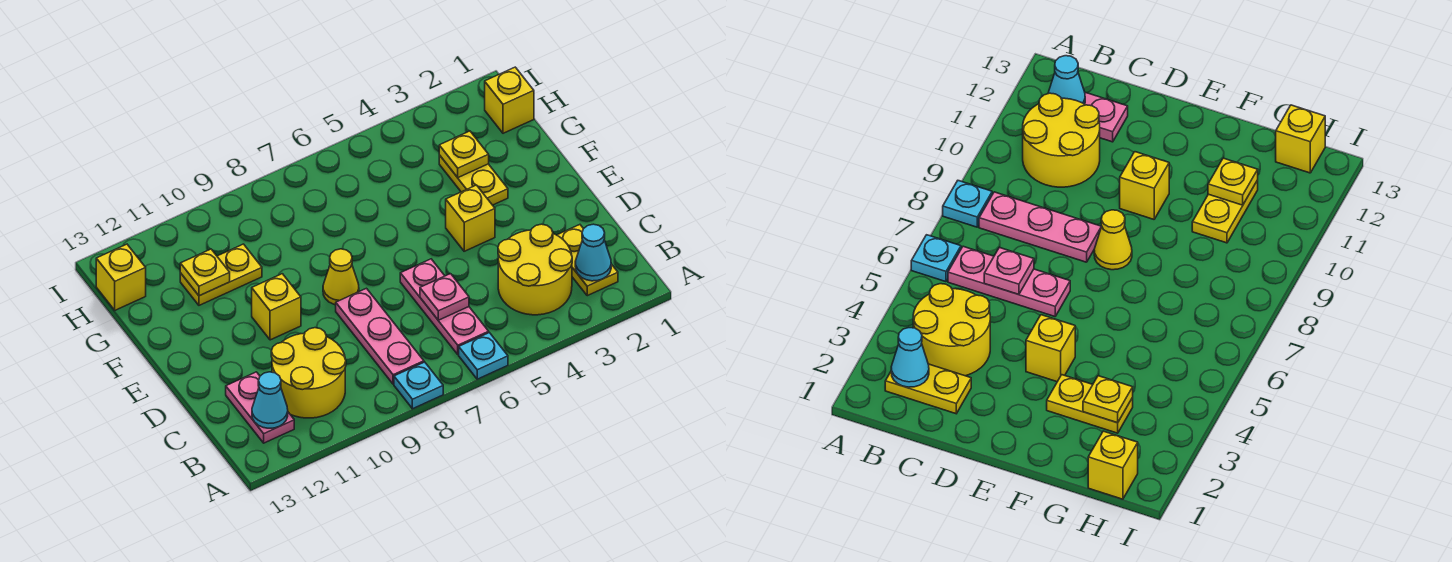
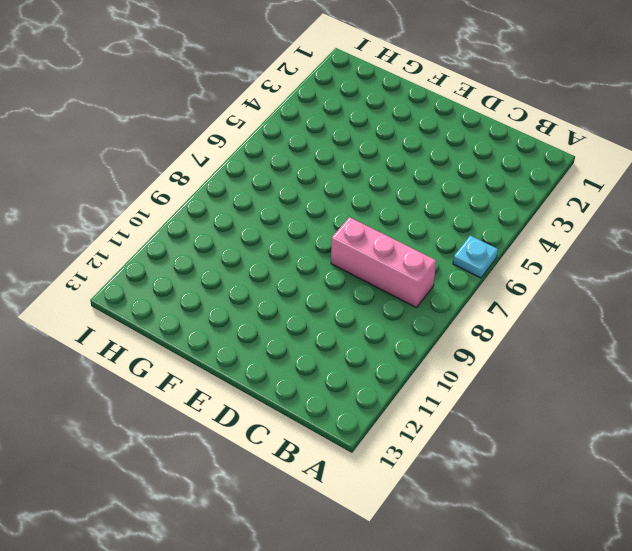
pink 1x3 brick [331,217,436,308] -> pink 1x3 plate [336,288,424,384]
none -> cyan 1x1 plate [394,362,443,409]
none -> yellow 1x2 plate [557,225,618,296]
none -> yellow 2x2 round brick [498,224,572,315]

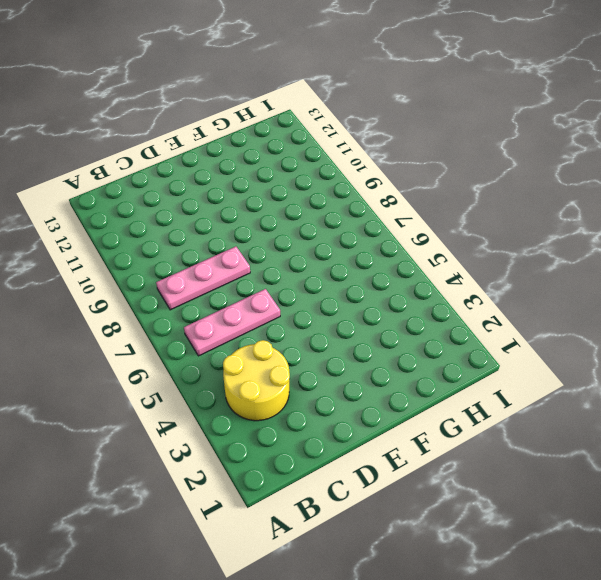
none -> cyan 1x1 plate [459,333,508,379]
none -> cyan 1x1 plate [394,362,443,409]
none -> yellow 1x2 plate [557,225,618,296]

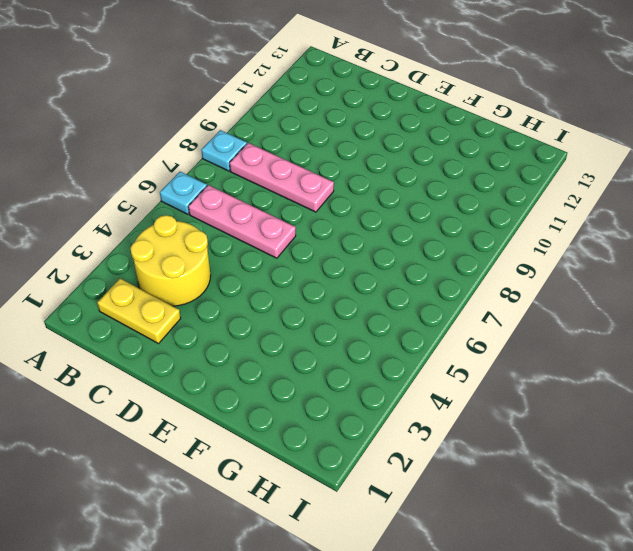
none -> yellow 2x2 round brick [271,328,346,418]
none -> pink 1x2 plate [226,372,294,443]
none -> yellow 1x1 brick [446,185,495,251]

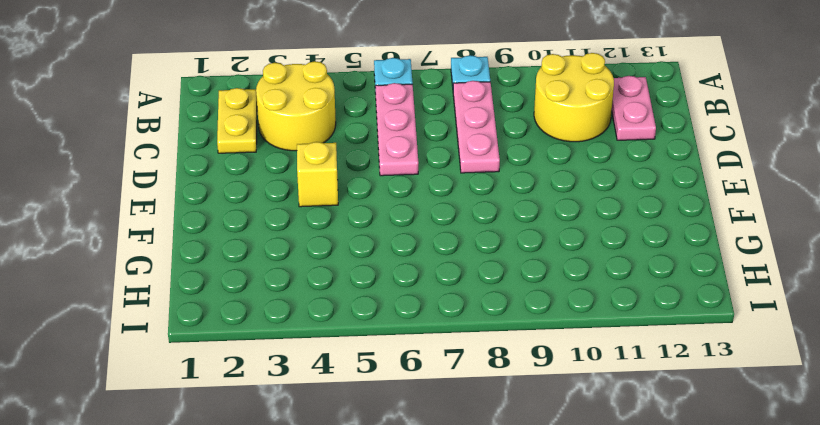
none -> yellow 1x1 cone [323,249,359,305]
none -> yellow 1x1 brick [252,274,301,340]
none -> yellow 1x2 plate [439,155,508,205]

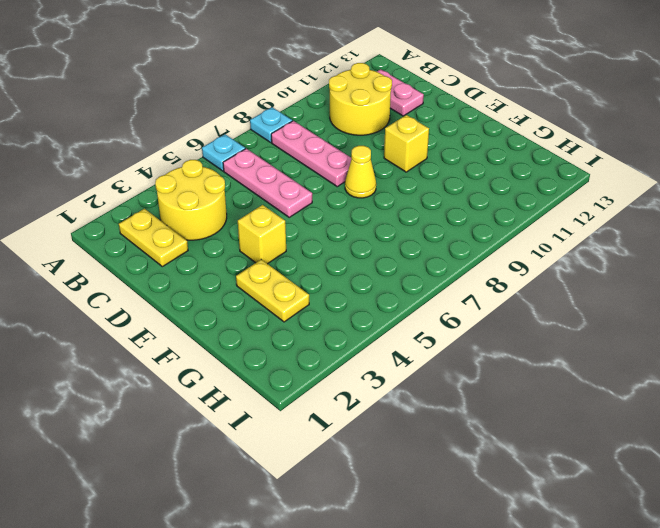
none -> yellow 1x2 plate [180,244,262,305]
none -> yellow 1x1 brick [485,67,534,133]
none -> yellow 1x1 brick [96,244,146,310]

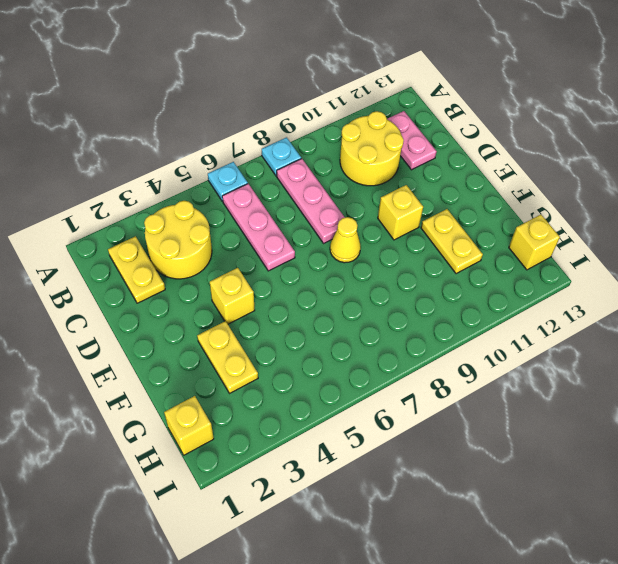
yellow 1x2 plate [421,209,483,274] -> yellow 1x2 plate turned to [180,244,262,305]
none -> cyan 1x1 cone [575,224,611,281]
none -> cyan 1x1 cone [252,372,288,428]
none -> pink 1x1 plate [420,274,469,320]

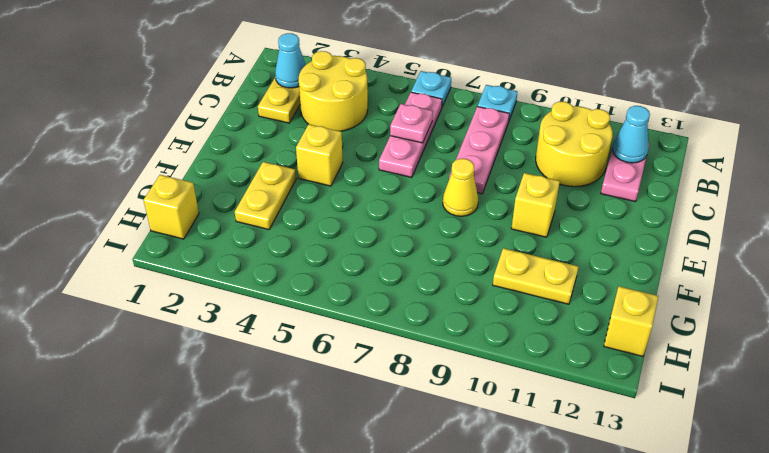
none -> yellow 1x1 plate [439,131,489,178]
none -> yellow 1x1 plate [180,249,230,296]

